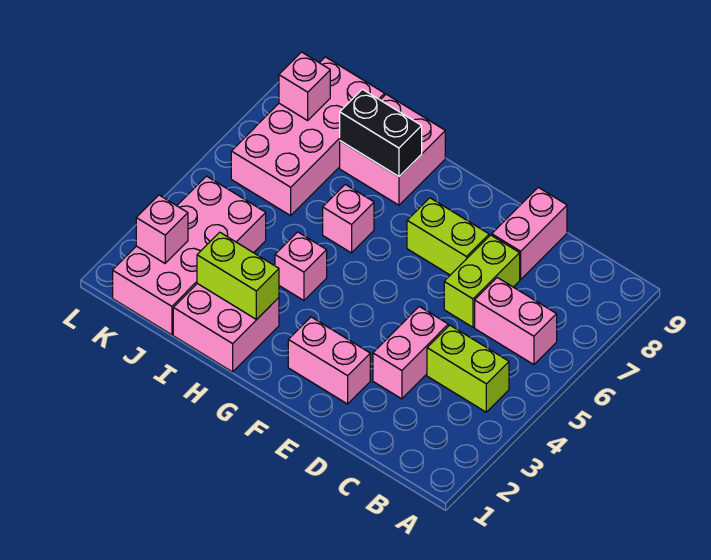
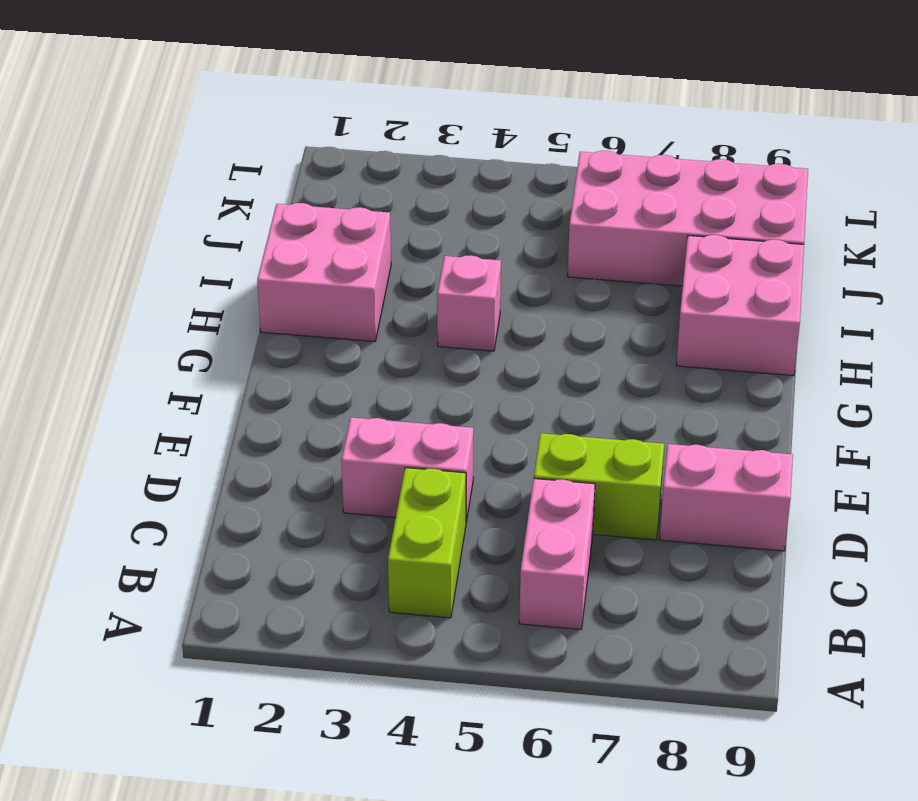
none -> pink 1x2 brick [288,317,370,404]
none -> lime 1x2 brick [407,198,489,275]
none -> pink 1x1 brick [323,184,374,253]

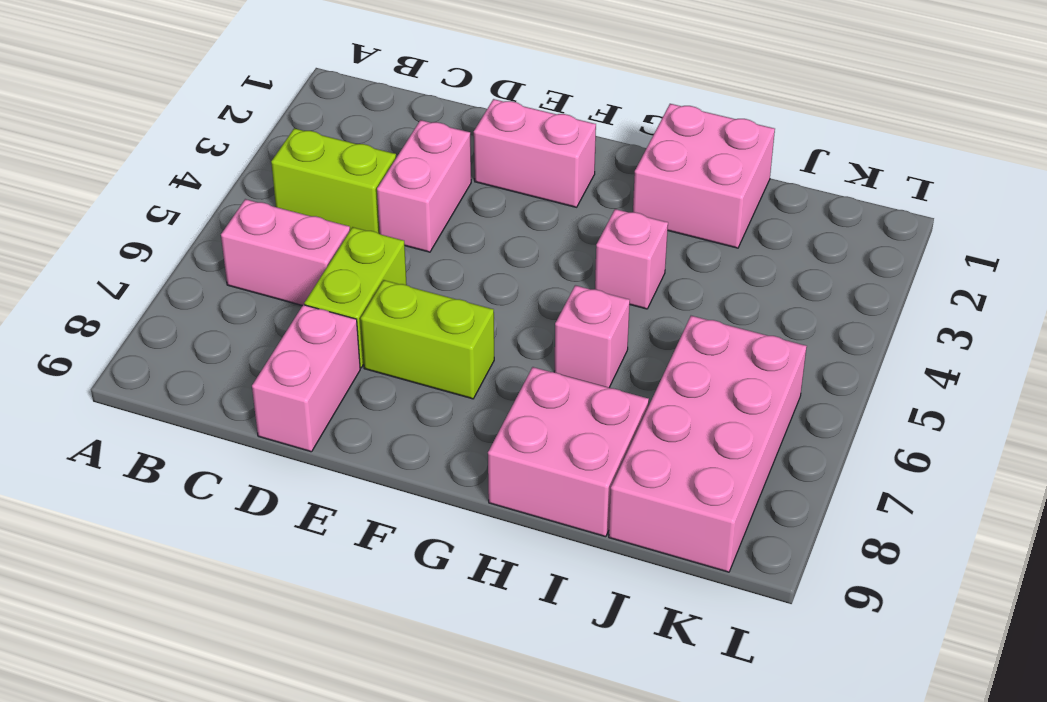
none -> pink 2x4 brick [113,176,266,335]
none -> lime 1x2 brick [197,232,279,319]
none -> black 1x2 brick [340,89,422,176]

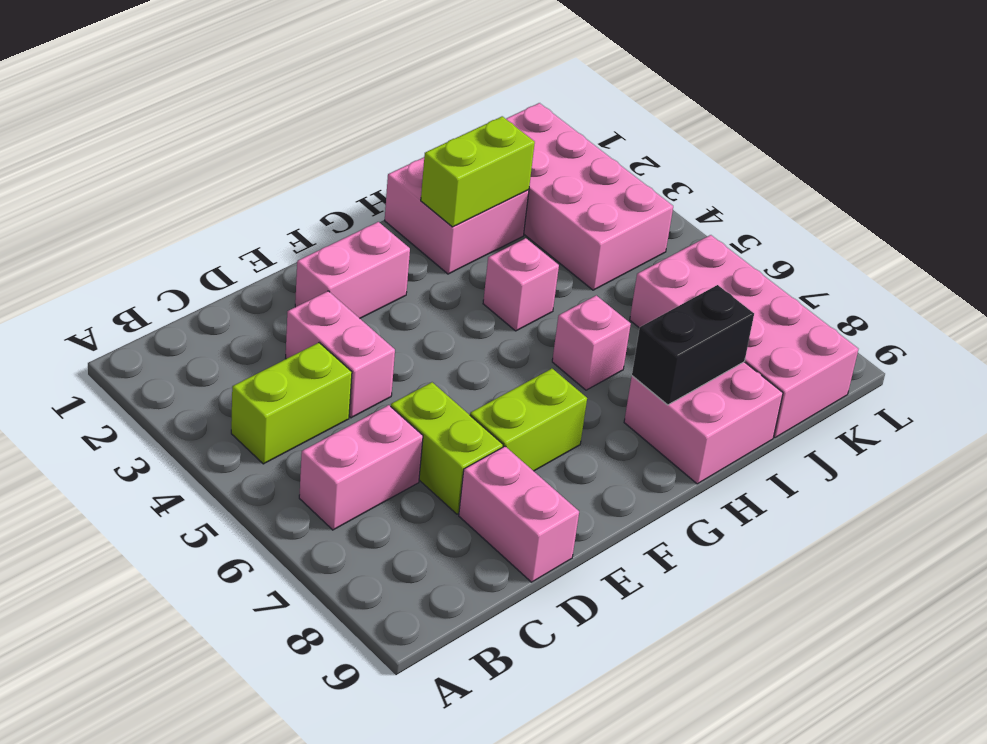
none -> pink 1x1 brick [136,195,188,263]
none -> pink 1x1 brick [279,52,330,120]

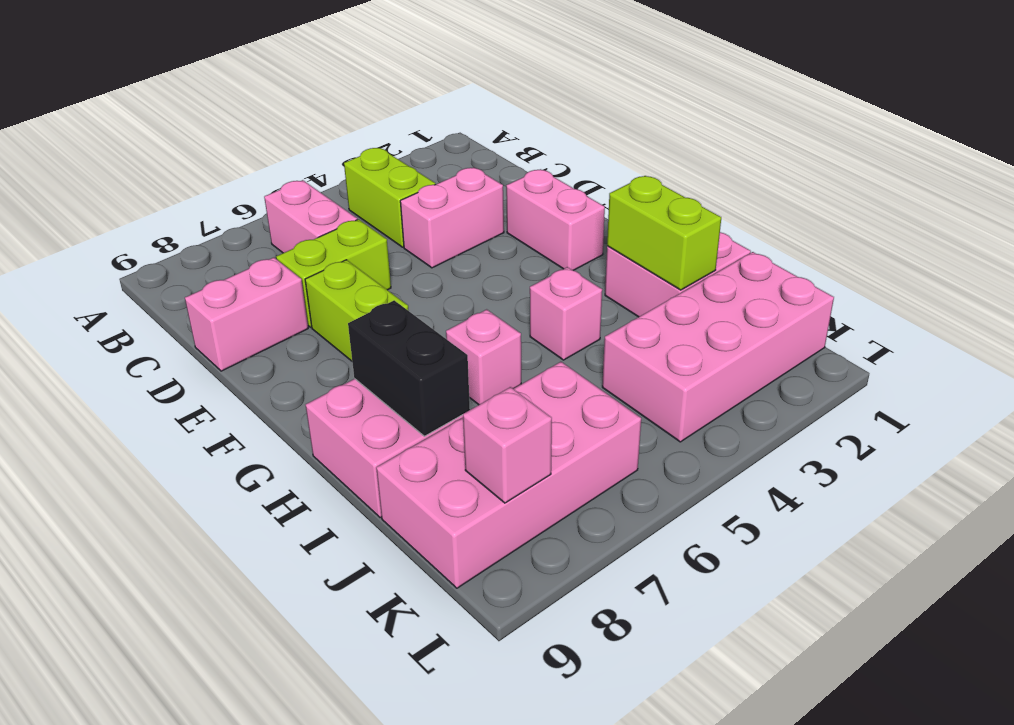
none -> pink 1x1 brick [136,195,188,263]

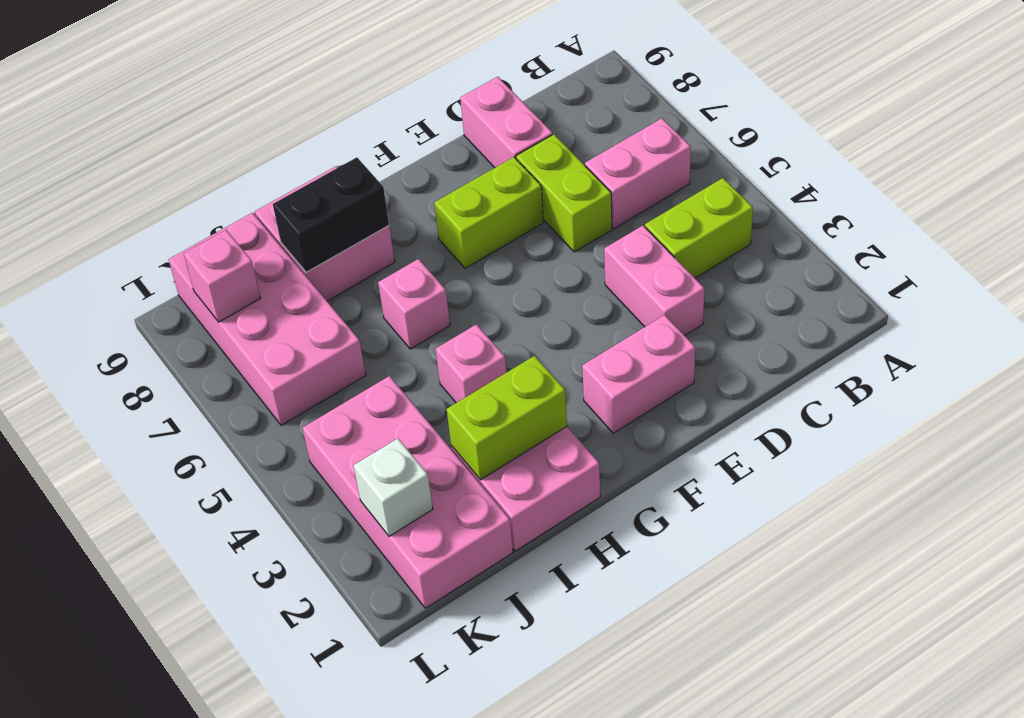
white 1x1 brick [354,439,433,536] -> pink 1x1 brick [136,195,188,263]

